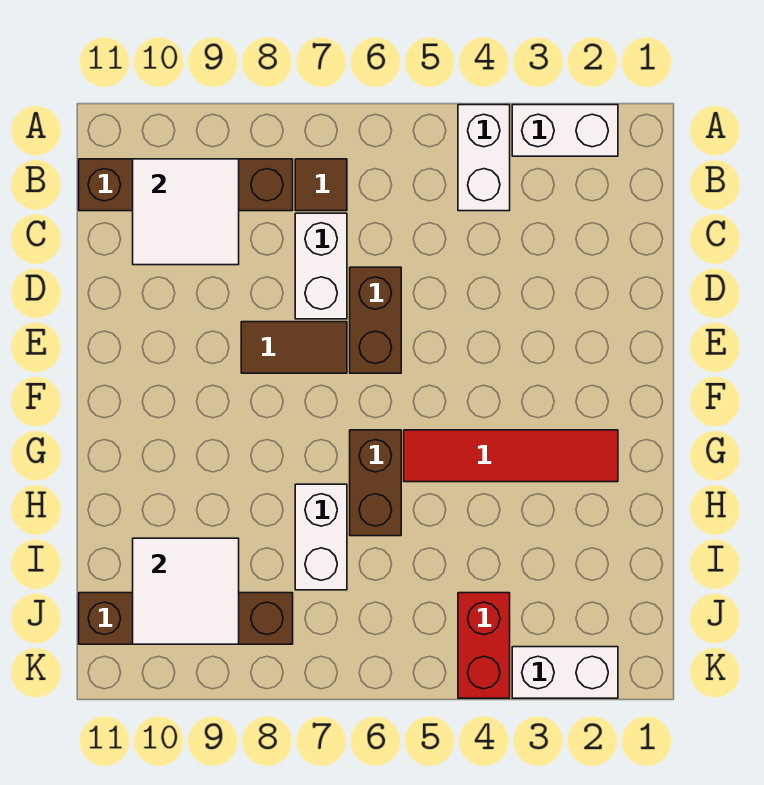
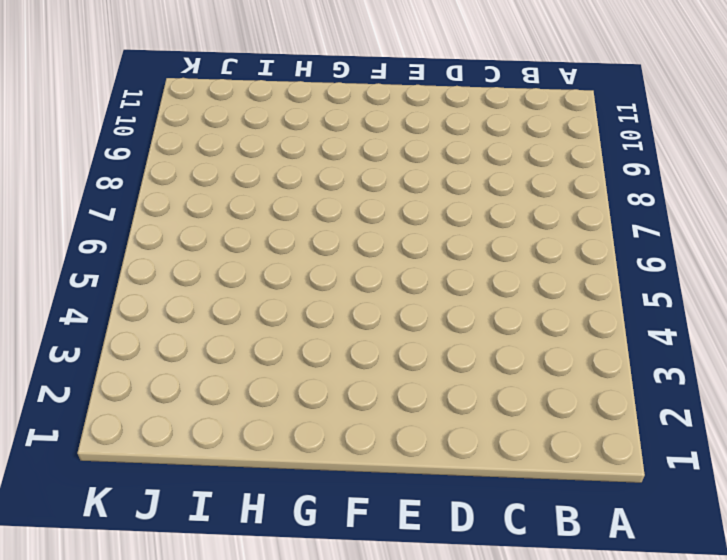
none -> white 1x2 brick [512,105,618,156]
none -> white 1x2 brick [458,105,510,211]
none -> brown 1x1 tile [295,159,347,211]

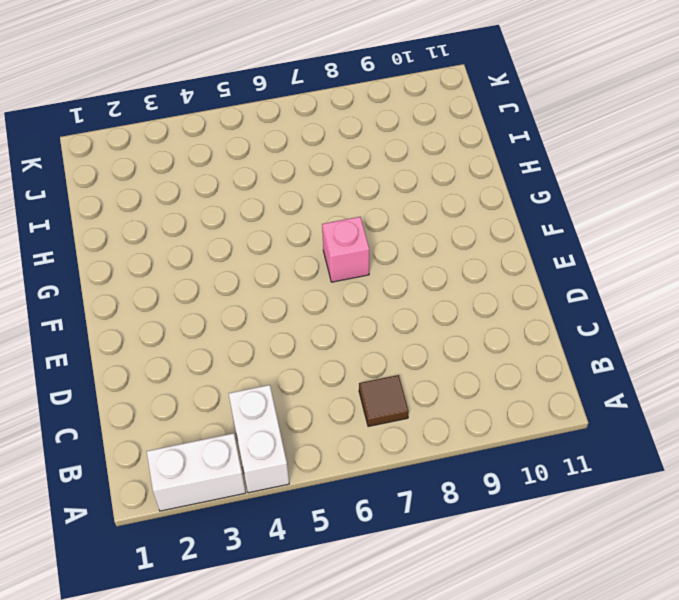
pink 1x1 brick [322,217,369,282] -> none
none -> brown 1x4 brick [79,159,293,211]
none -> white 1x2 brick [295,213,347,319]
none -> brown 1x2 brick [350,267,401,373]

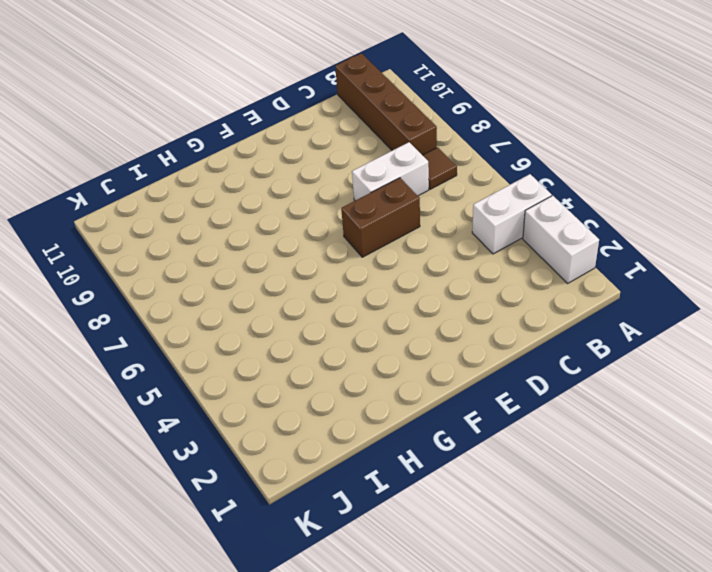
none -> brown 1x2 tile [241,322,347,373]
none -> red 1x4 tile [404,430,618,482]
none -> brown 1x2 brick [350,430,401,536]

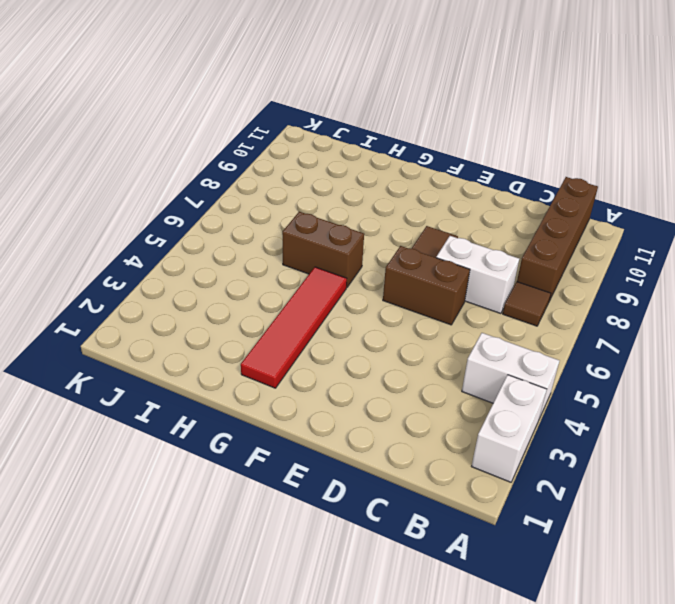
none -> white 1x2 brick [295,484,347,590]
none -> red 1x2 brick [458,593,510,698]
none -> brown 1x4 brick [79,593,293,644]

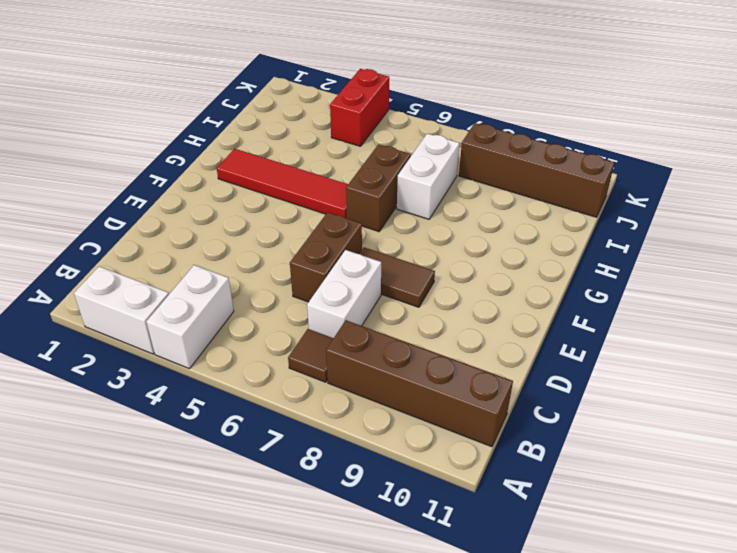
none -> white 1x2 brick [512,647,618,698]
none -> white 2x2 tile [133,159,239,265]
none -> white 2x2 tile [133,538,239,644]

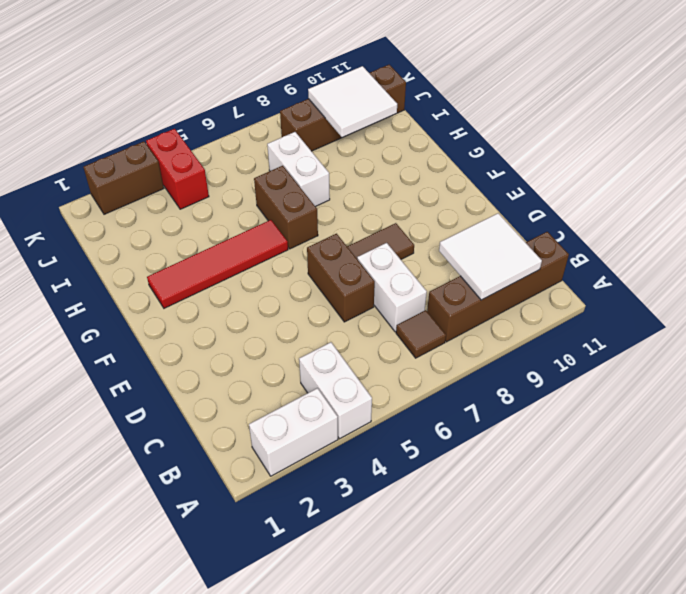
brown 1x2 brick [84,142,164,214] -> white 1x2 brick [512,647,618,698]

